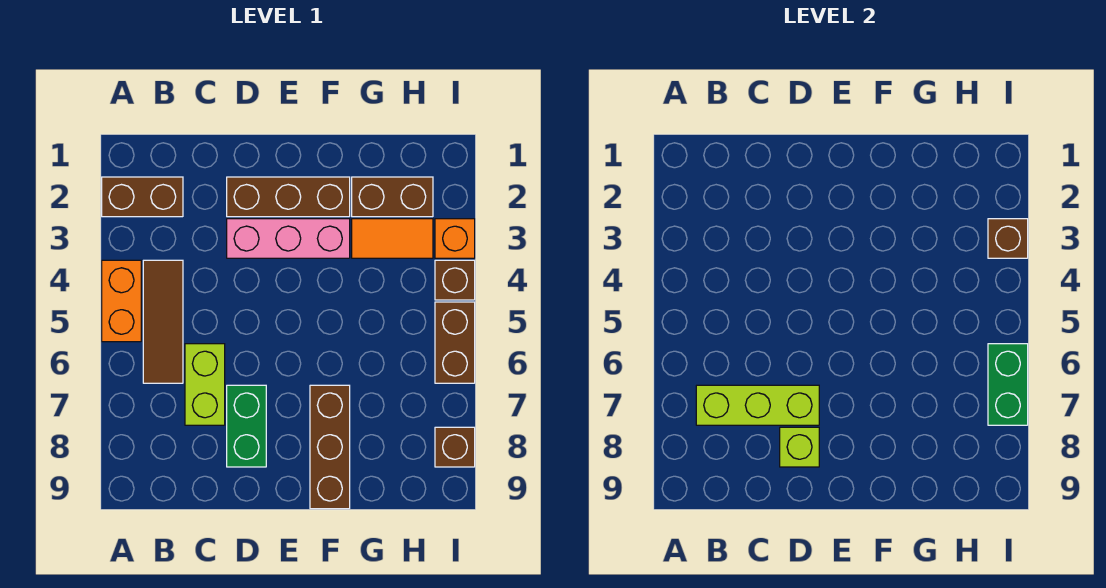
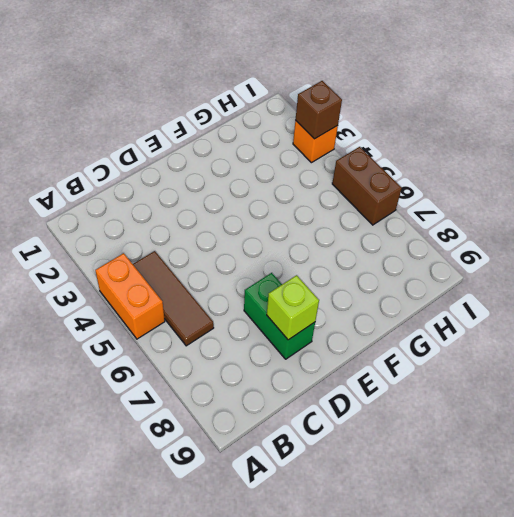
none -> brown 1x2 brick [102,177,183,217]
none -> lime 1x2 brick [185,344,225,425]
none -> brown 1x3 brick [227,177,350,217]

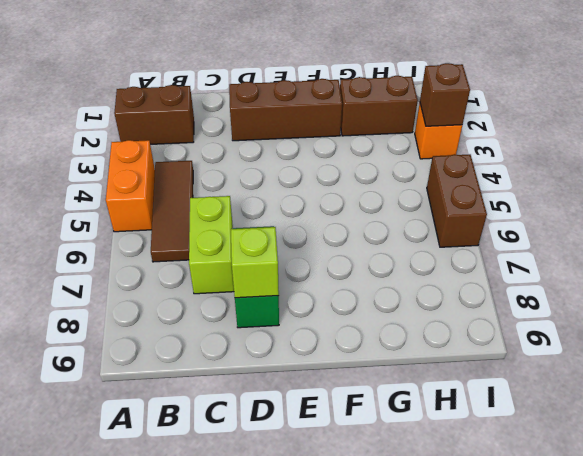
none -> pink 1x3 brick [227,219,350,258]
none -> brown 1x3 brick [310,385,350,509]
none -> orange 1x2 tile [352,219,433,258]

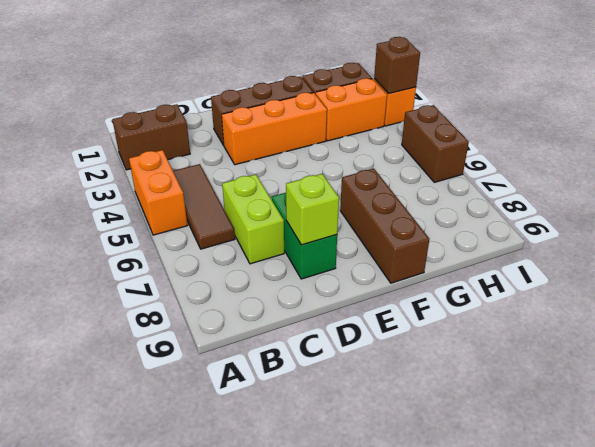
orange 1x3 brick [222,92,327,165] -> pink 1x3 brick [227,219,350,258]
orange 1x2 brick [315,78,387,141] -> orange 1x2 tile [352,219,433,258]
none -> brown 1x1 brick [435,260,475,300]
none -> brown 1x1 brick [435,427,475,467]
none -> lime 1x3 brick [696,385,819,425]

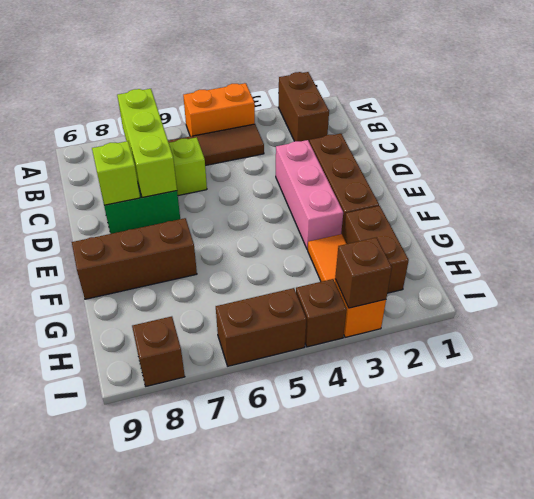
none -> green 1x2 brick [988,344,1028,425]

